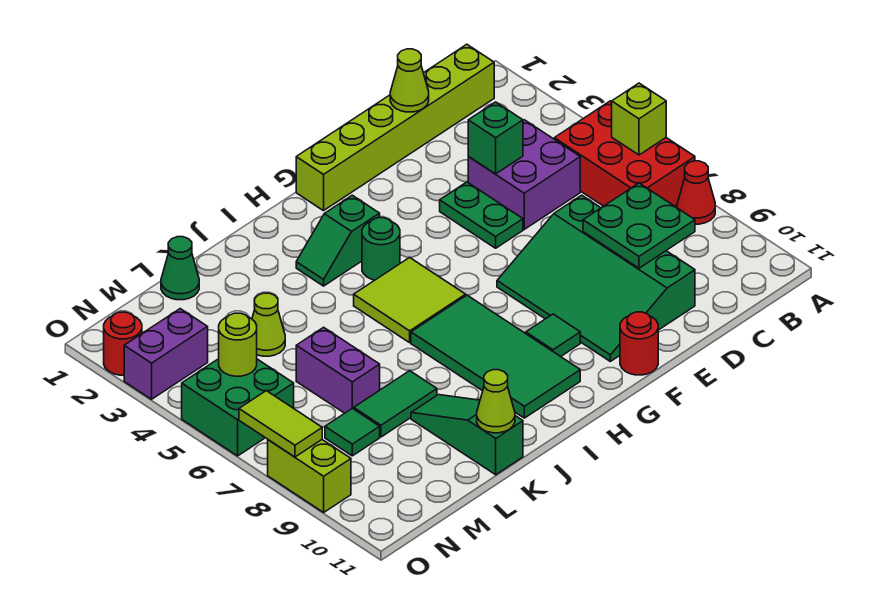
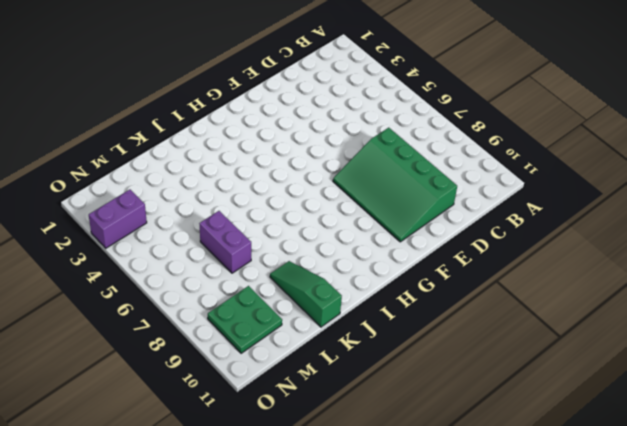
green 2x2 plate [208,286,282,353] -> green 2x2 plate moved to [583,183,695,268]
none -> red 2x3 brick [554,101,695,206]
none -> red 1x1 cone [677,161,715,224]
none -> lime 1x6 brick [296,44,494,211]

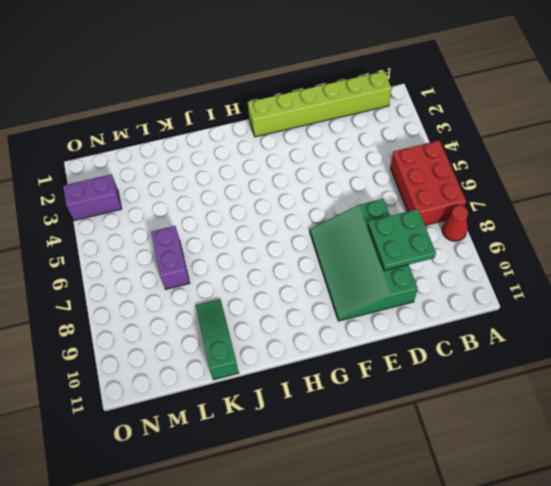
none -> purple 2x2 brick [468,120,580,229]
none -> green 1x2 plate [440,182,523,248]
none -> red 1x1 round brick [620,312,658,375]

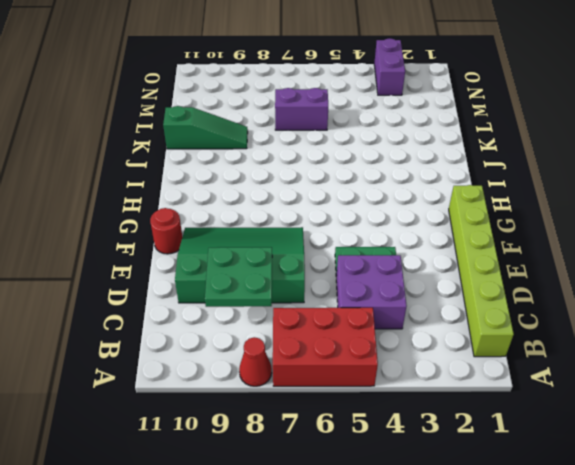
none -> green 1x1 tile [526,314,580,357]
none -> green 1x2 slope [296,195,380,286]
none -> green 1x1 round brick [362,218,400,280]

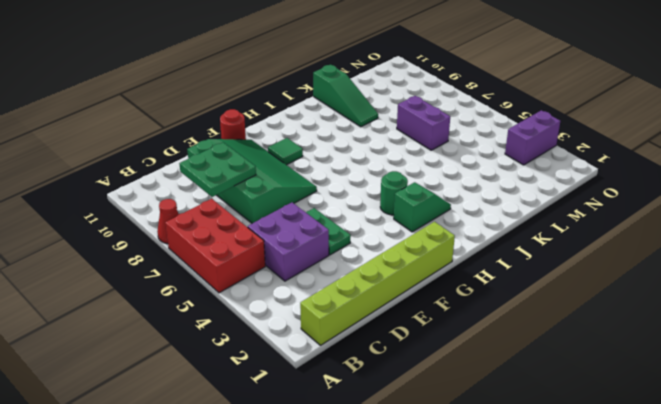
none -> lime 2x2 tile [354,257,466,343]
none -> green 2x4 tile [411,295,580,418]
none -> green 1x2 tile [354,371,437,437]

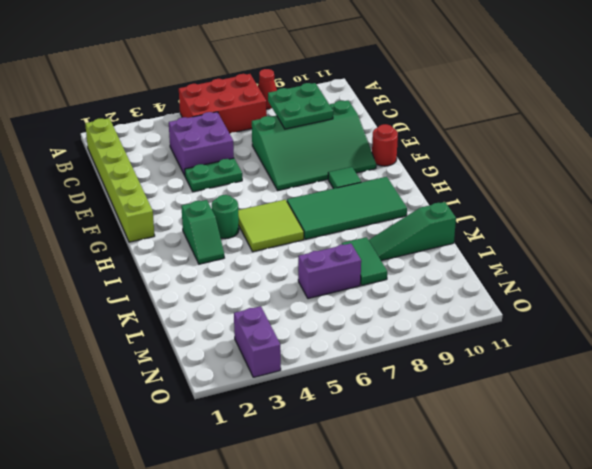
none -> green 1x1 cone [161,237,199,300]
none -> lime 1x1 cone [252,293,285,356]
none -> green 1x1 tile [325,408,380,456]

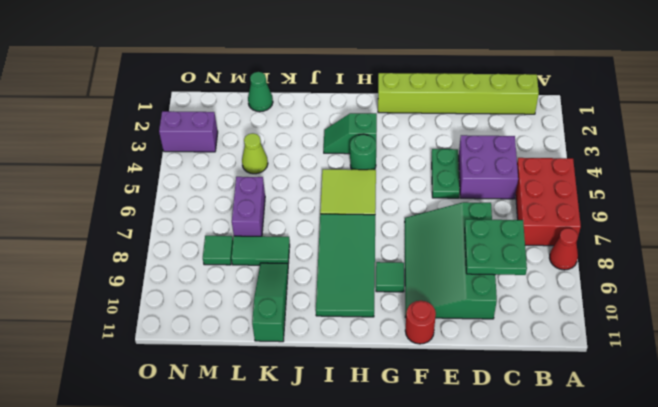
none -> green 2x2 brick [182,359,294,456]
none -> red 1x1 round brick [104,312,142,375]
none -> lime 1x2 brick [268,440,351,512]

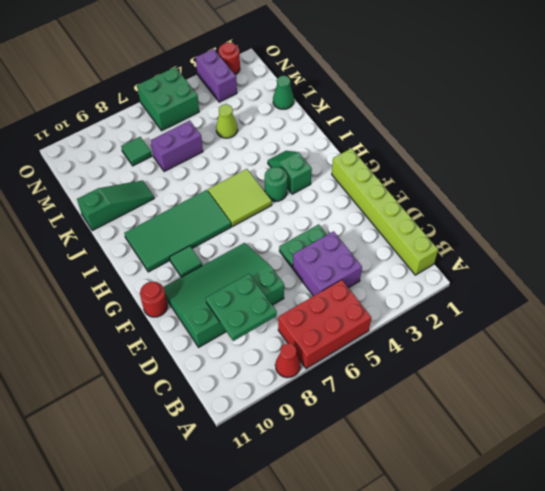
none -> green 1x2 tile [354,371,437,437]
none -> lime 1x2 brick [268,440,351,512]
none -> lime 1x1 brick [612,83,666,155]

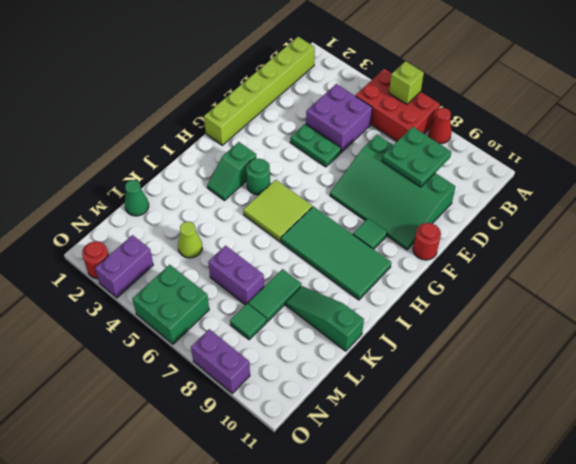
purple 1x2 brick [191,329,250,393] -> lime 1x2 brick [268,440,351,512]
none -> lime 1x1 cone [390,49,429,112]
none -> green 1x1 brick [468,102,523,174]
none -> lime 1x1 cone [477,370,515,433]

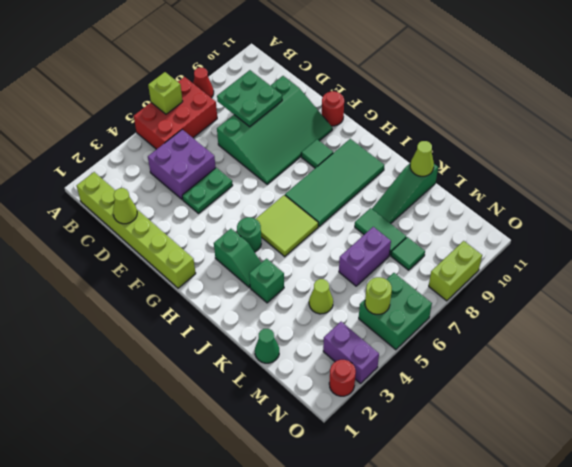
green 1x1 brick [249,259,284,303] -> green 1x1 brick moved to [468,102,523,174]
none -> lime 1x2 tile [239,391,322,457]

